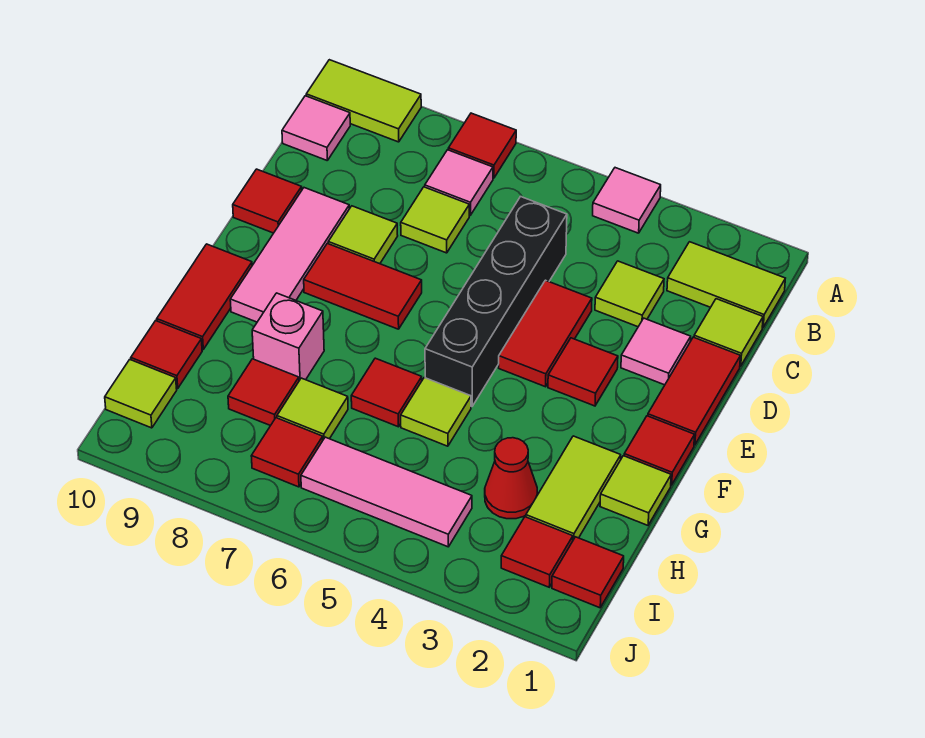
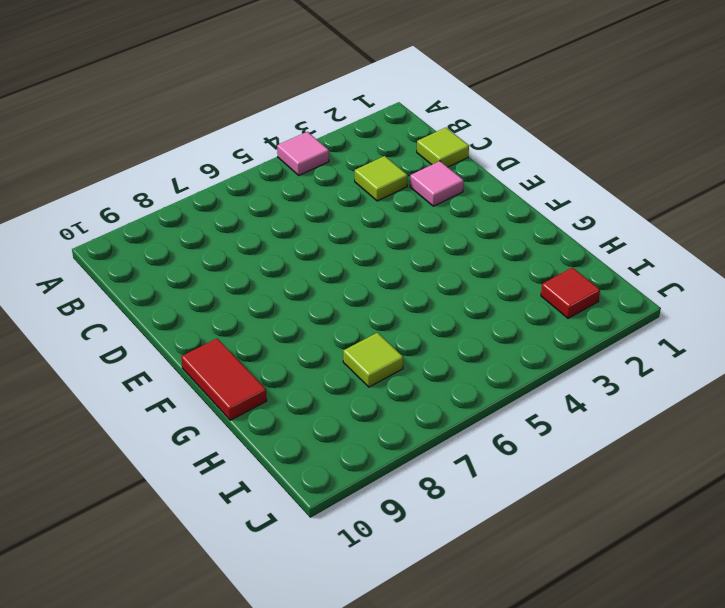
none -> red 1x1 tile [448,113,516,178]
none -> lime 1x2 tile [306,60,421,142]
none -> lime 1x2 tile [667,242,785,327]
none -> pink 1x1 tile [425,150,493,215]

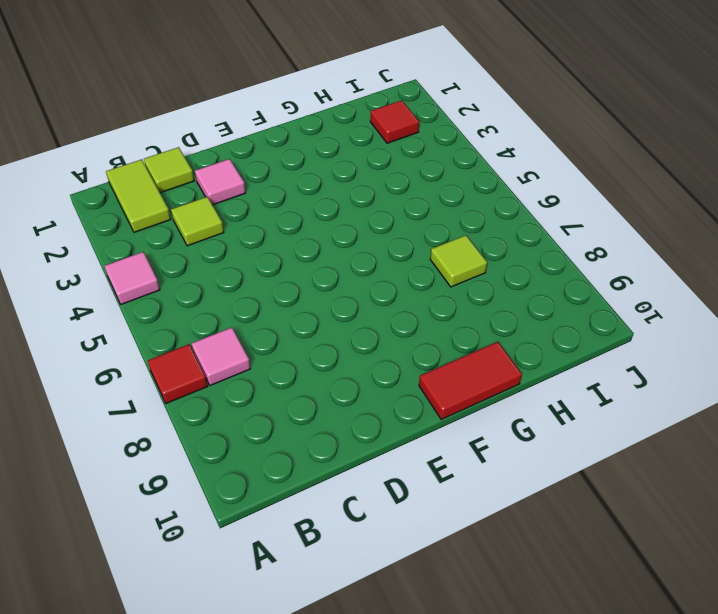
none -> lime 1x2 tile [306,60,421,142]
none -> pink 1x1 tile [282,96,350,160]
none -> black 1x4 brick [425,197,567,407]
none -> lime 1x1 tile [401,187,469,253]

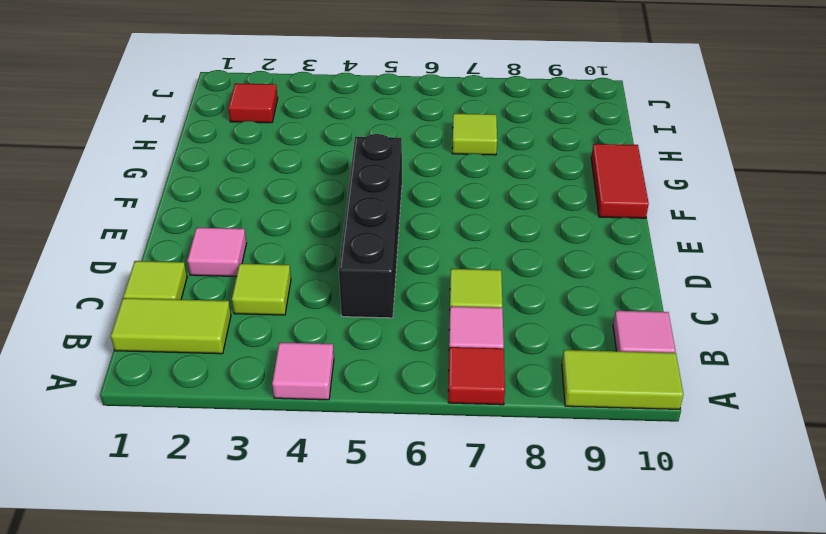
none -> red 1x2 tile [648,337,740,445]
none -> red 1x2 tile [499,280,592,387]
none -> lime 1x1 tile [328,206,398,264]
none -> pink 1x3 tile [230,188,349,322]

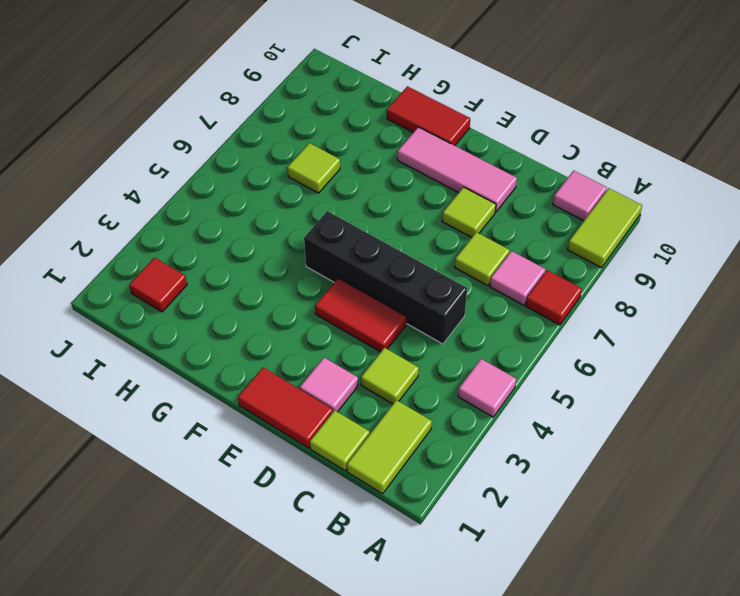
none -> red 1x1 tile [233,169,302,233]
none -> red 1x1 tile [548,338,618,406]
none -> red 1x2 tile [304,243,422,329]
none -> red 1x1 tile [624,416,695,485]

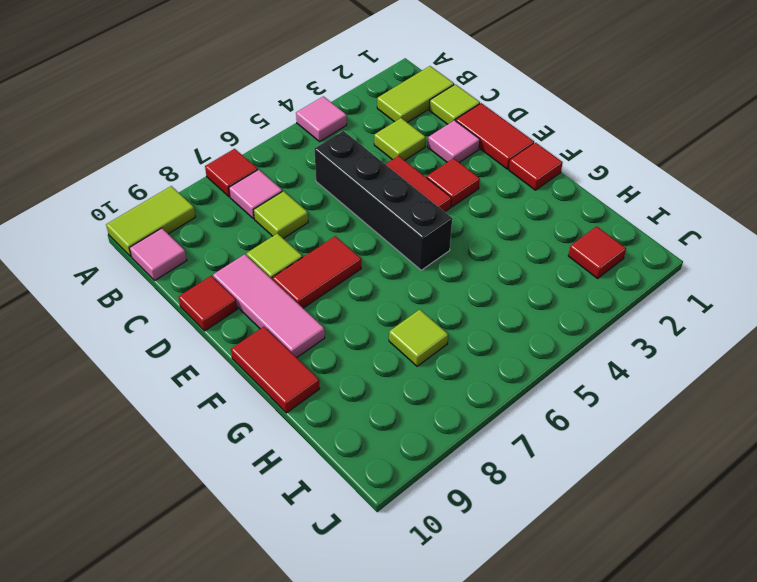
none -> lime 1x1 tile [600,456,671,525]
none -> lime 1x2 tile [526,436,621,540]
none -> lime 1x1 tile [401,378,471,446]
none -> red 1x1 tile [351,358,422,427]

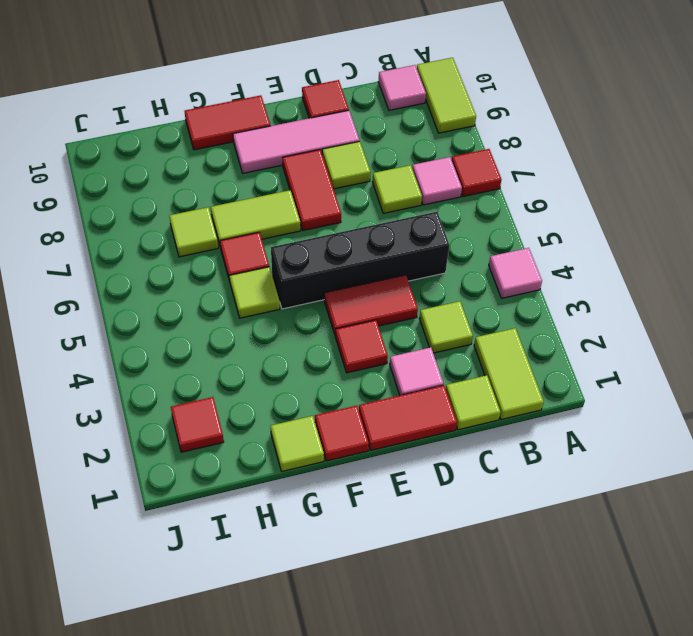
lime 1x2 tile [211,190,301,248] -> lime 1x2 tile moved to [526,436,621,540]
none -> pink 1x1 brick [252,293,324,381]
none -> red 1x1 cone [485,438,537,519]
none -> red 1x1 tile [228,359,299,426]
none -> red 1x1 tile [131,321,202,388]

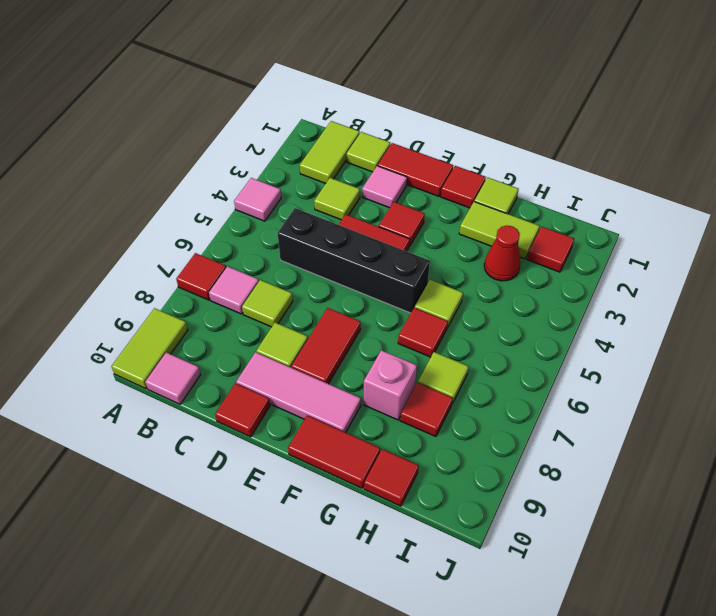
none -> red 1x1 tile [552,537,624,608]
none -> pink 1x3 tile [301,437,472,547]
none -> red 1x1 tile [251,418,323,487]
none -> lime 1x1 tile [105,360,177,428]

